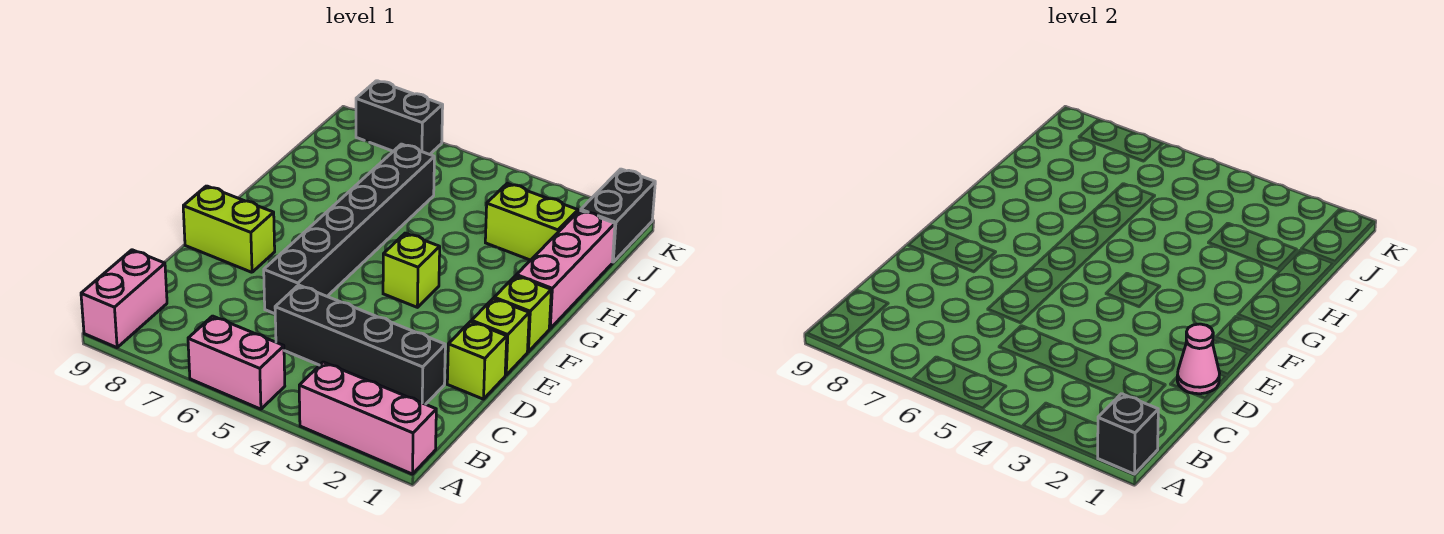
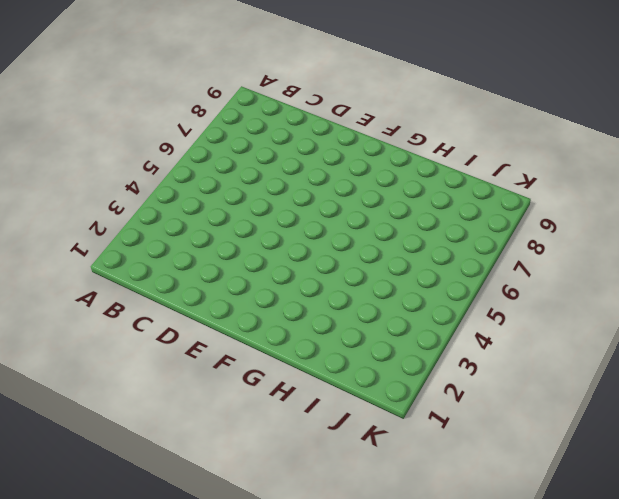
none -> pink 1x3 brick [299,362,436,474]
none -> pink 1x2 brick [188,316,285,409]
none -> pink 1x2 brick [81,250,167,348]

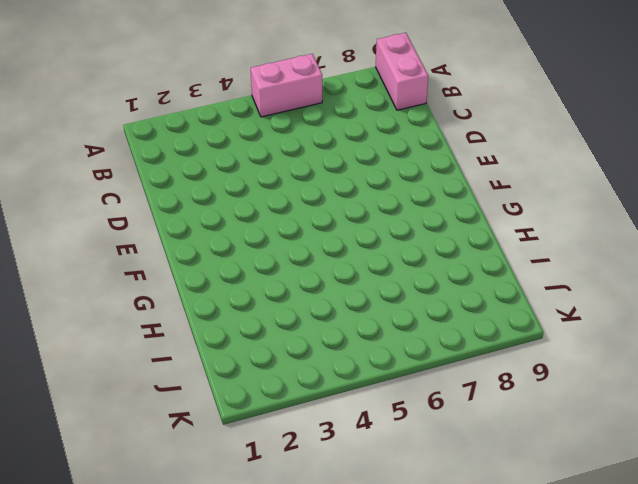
none -> pink 1x3 brick [299,362,436,474]
none -> black 1x4 brick [275,285,445,404]
none -> lime 1x1 brick [447,322,507,399]

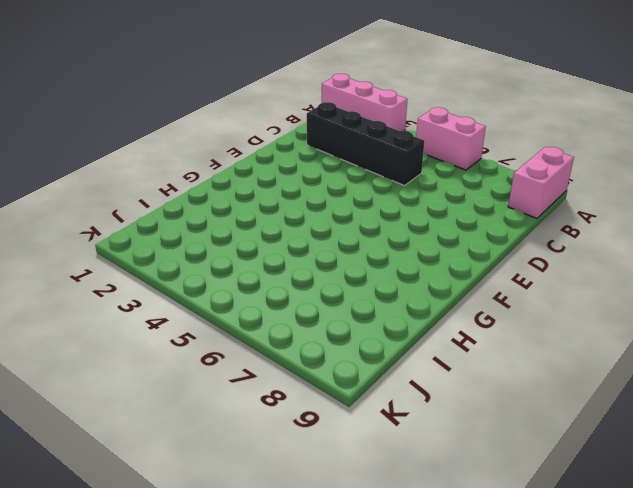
none -> lime 1x1 brick [447,322,507,399]
none -> black 1x6 brick [264,144,434,314]
none -> lime 1x1 brick [471,298,529,375]

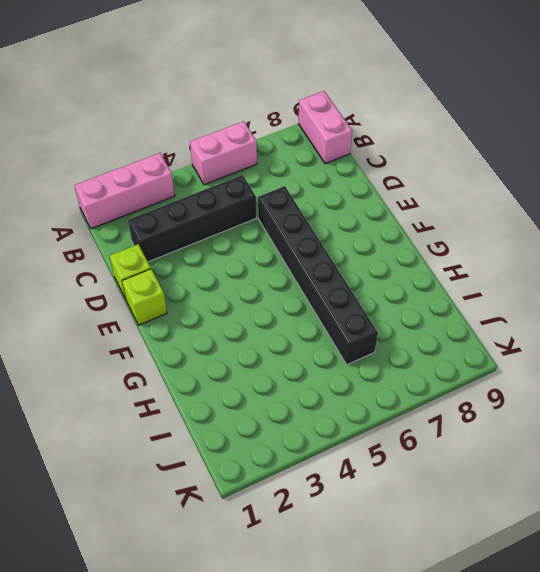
none -> lime 1x2 brick [183,186,275,272]
none -> lime 1x1 brick [494,276,551,352]
none -> lime 1x1 brick [383,233,440,307]

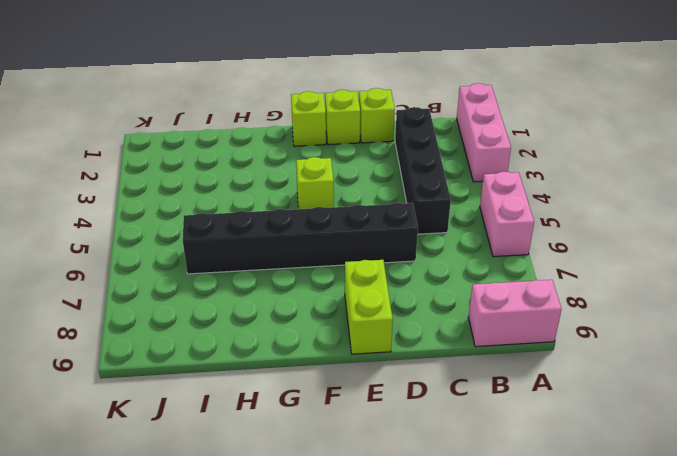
none -> pink 1x3 brick [516,211,615,329]
none -> lime 1x2 brick [485,183,578,260]
none -> black 1x2 brick [581,169,655,262]

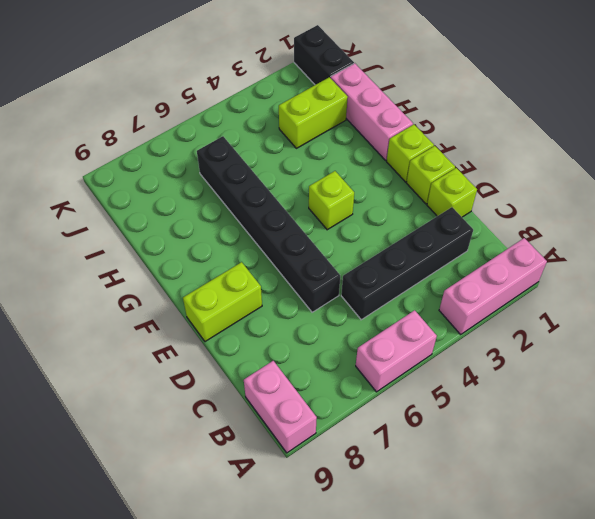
none -> black 1x2 brick [356,81,443,155]
none -> black 1x1 brick [1098,394,1158,474]
none -> pink 1x1 cone [1177,324,1220,394]

